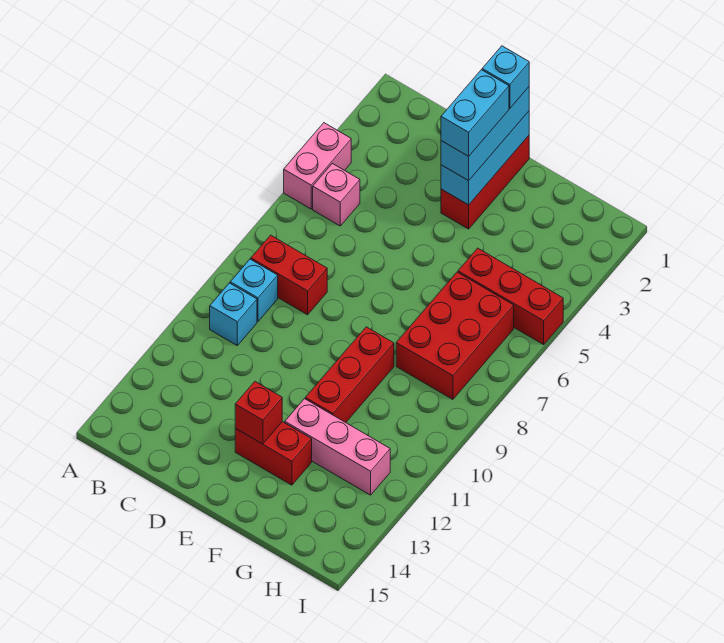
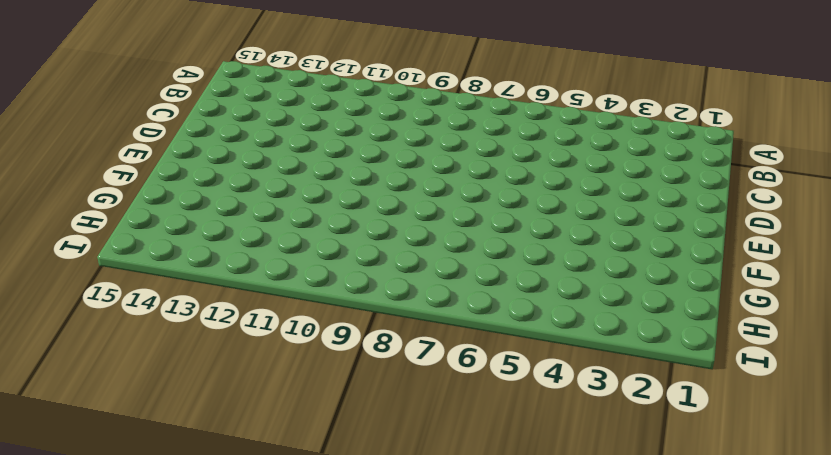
none -> pink 1x2 brick [284,123,351,209]
none -> pink 1x1 brick [313,163,360,226]
none -> red 1x2 brick [251,235,327,315]

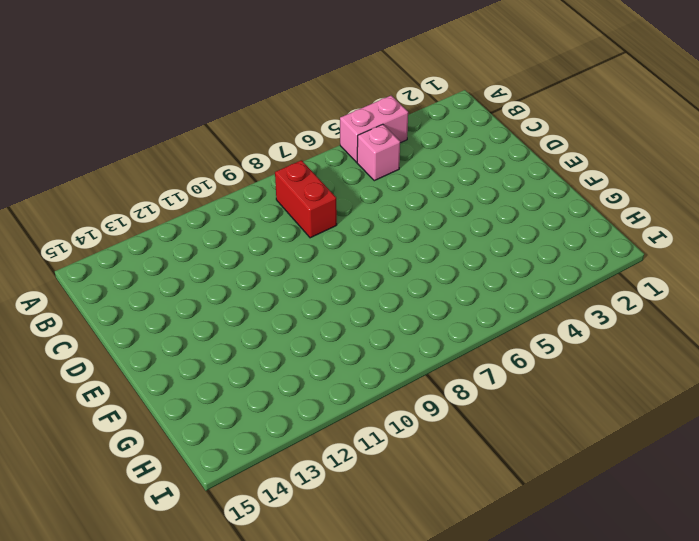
none -> cyan 1x1 brick [230,259,278,322]
none -> cyan 1x1 brick [210,283,257,345]
none -> red 1x3 brick [441,136,529,229]

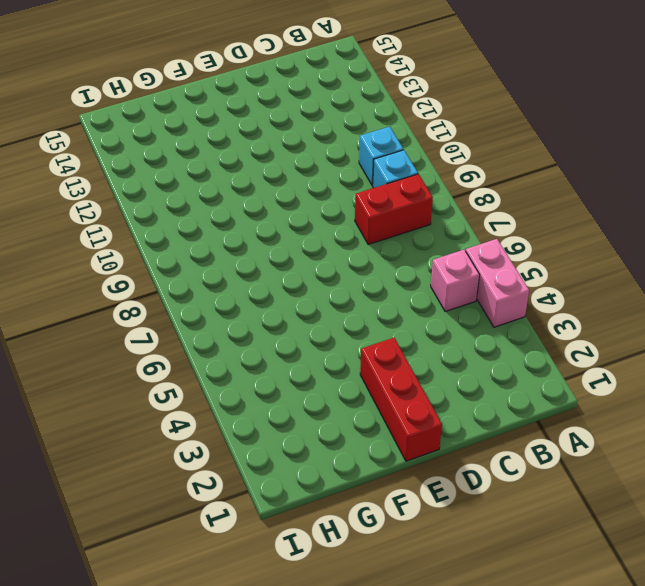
none -> red 1x2 brick [235,422,312,485]
none -> red 1x3 brick [305,327,394,422]
none -> pink 1x3 brick [285,399,390,495]

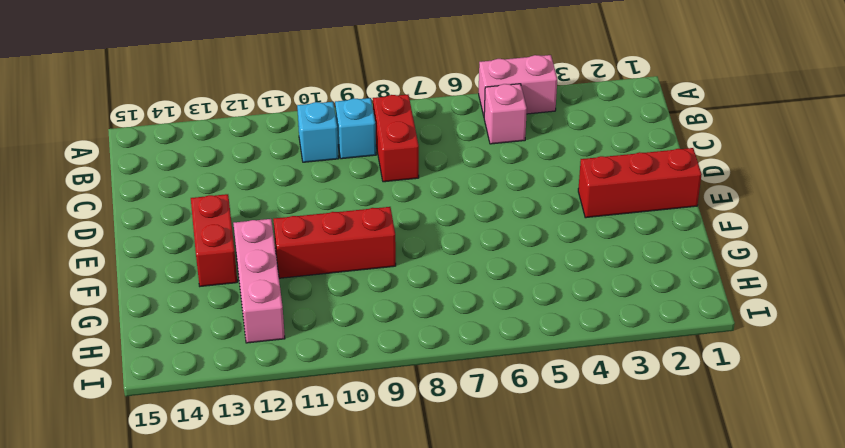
none -> red 1x3 brick [458,248,563,345]
none -> red 2x3 brick [396,272,514,399]
none -> cyan 1x3 brick [441,111,529,205]

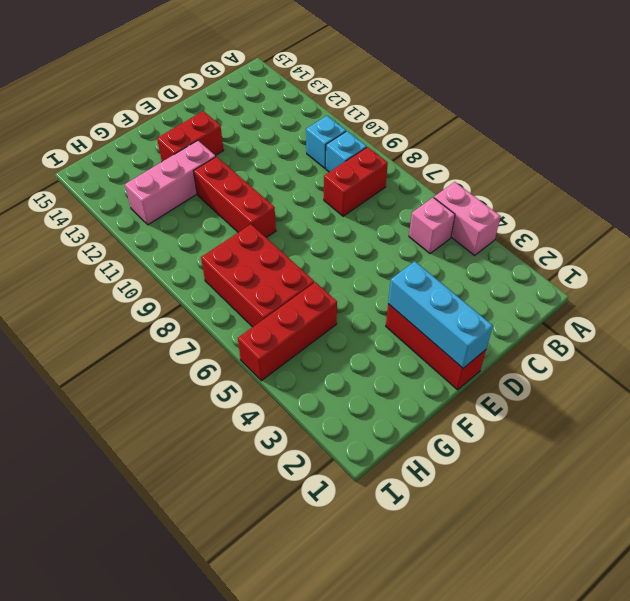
none -> red 1x1 brick [235,382,282,444]
none -> cyan 1x3 brick [441,87,529,181]
none -> cyan 1x1 brick [482,46,529,108]

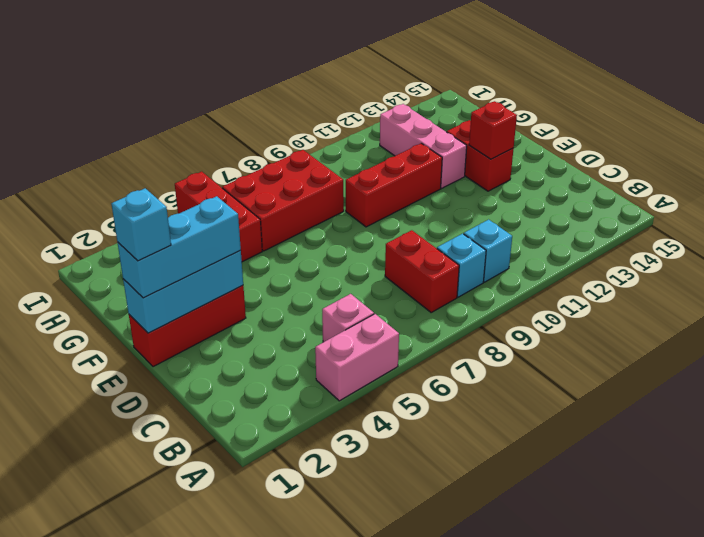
none -> cyan 1x2 brick [441,70,509,156]

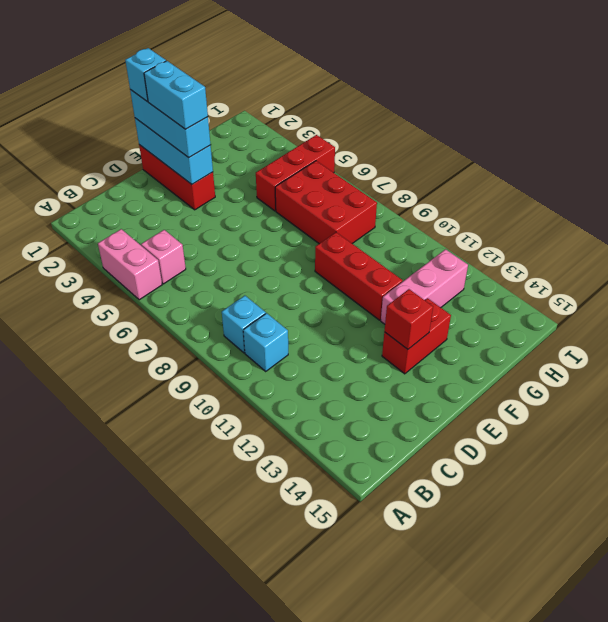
none -> red 1x2 brick [251,235,327,315]

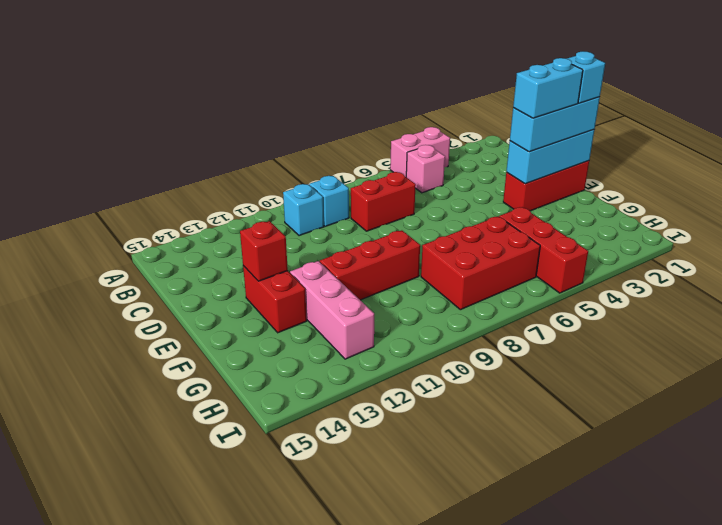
red 1x2 brick [351,172,416,231] -> red 1x2 brick turned to [251,235,327,315]

